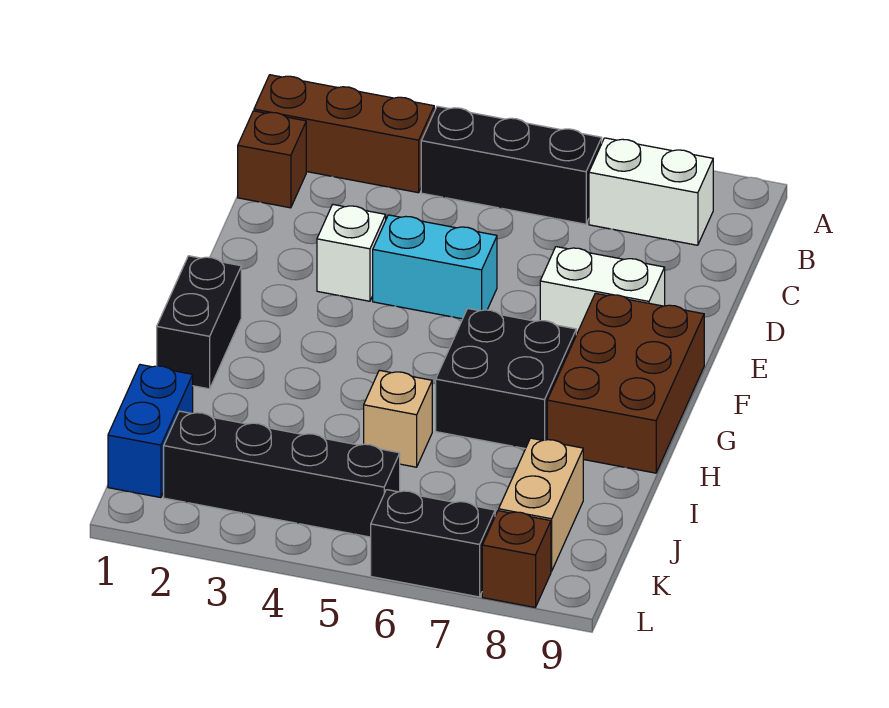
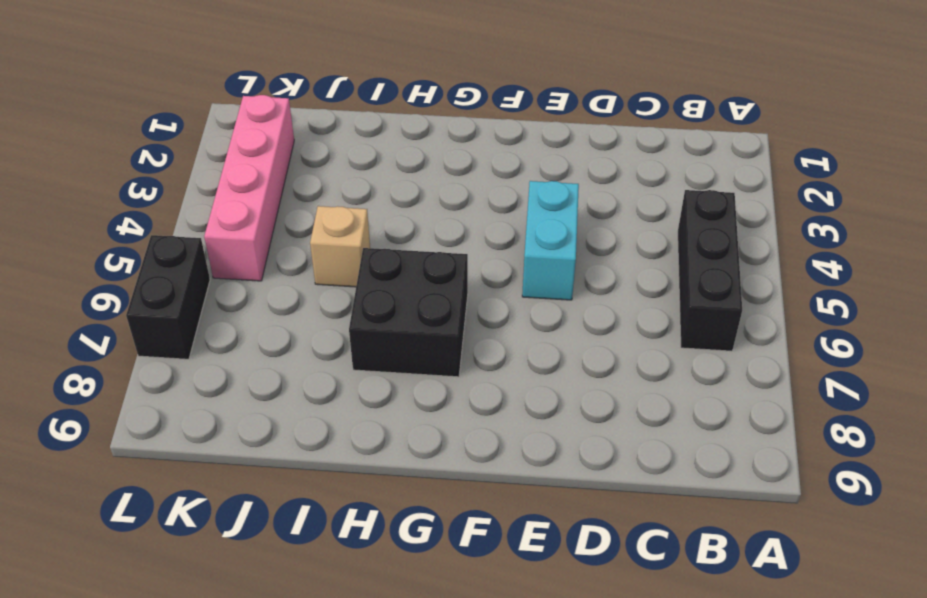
pink 1x4 brick [204,95,294,281] -> black 1x4 brick [164,411,400,537]
none -> brown 1x3 brick [254,75,434,193]
none -> white 1x2 brick [589,138,713,245]
none -> brown 1x1 brick [238,111,306,208]

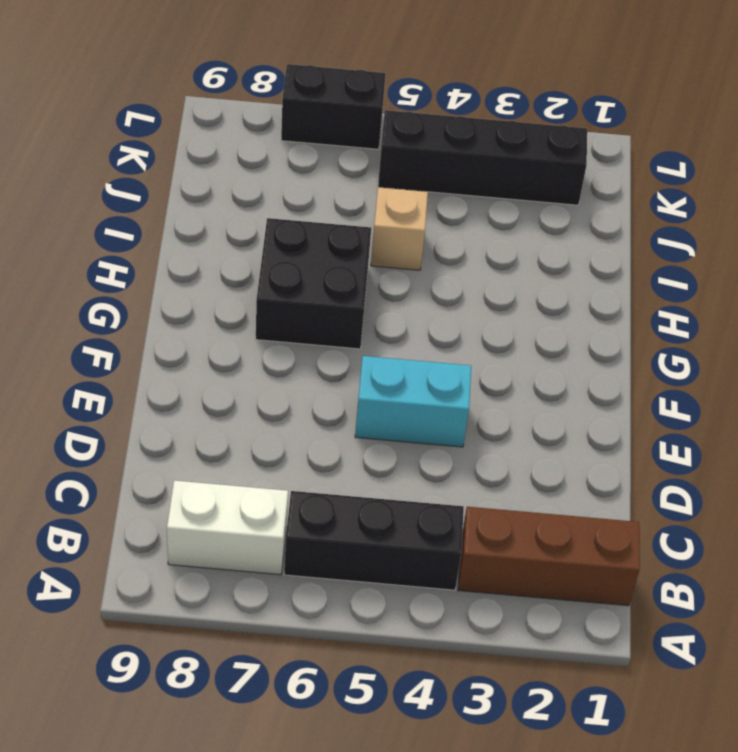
none -> brown 1x1 brick [238,111,306,208]
none -> white 1x1 brick [317,205,386,301]
none -> white 1x2 brick [540,247,665,335]

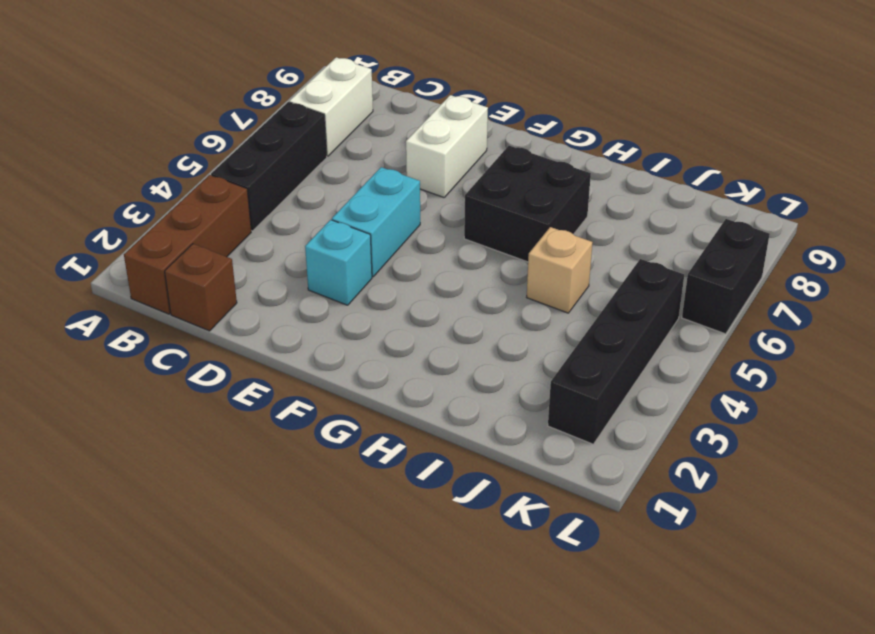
cyan 1x1 brick [305,220,372,305] -> white 1x1 brick [317,205,386,301]
none -> brown 2x3 brick [547,293,704,473]
none -> black 1x2 brick [157,256,241,389]
none -> blue 1x2 brick [108,365,193,498]

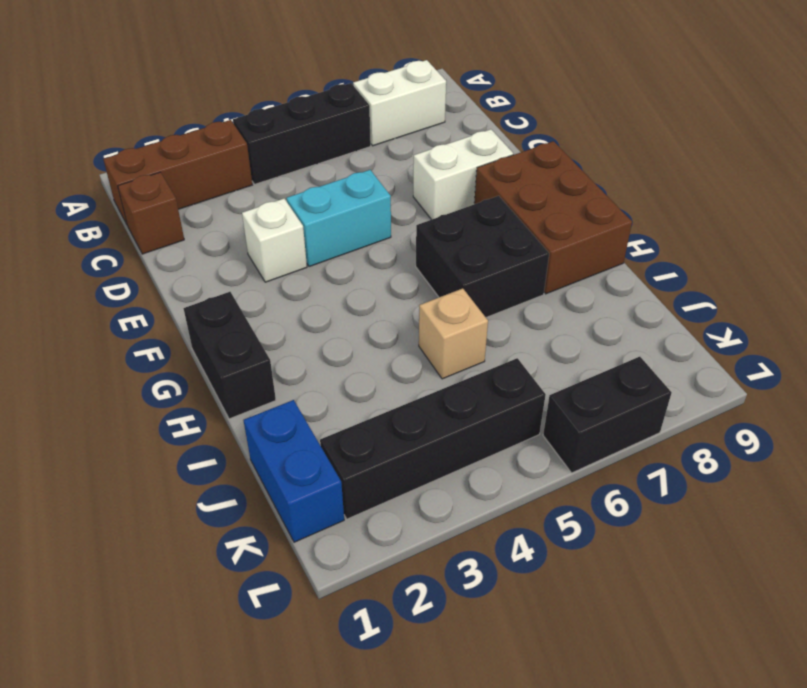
none -> tan 1x2 brick [499,438,583,571]
none -> brown 1x1 brick [482,511,551,607]

